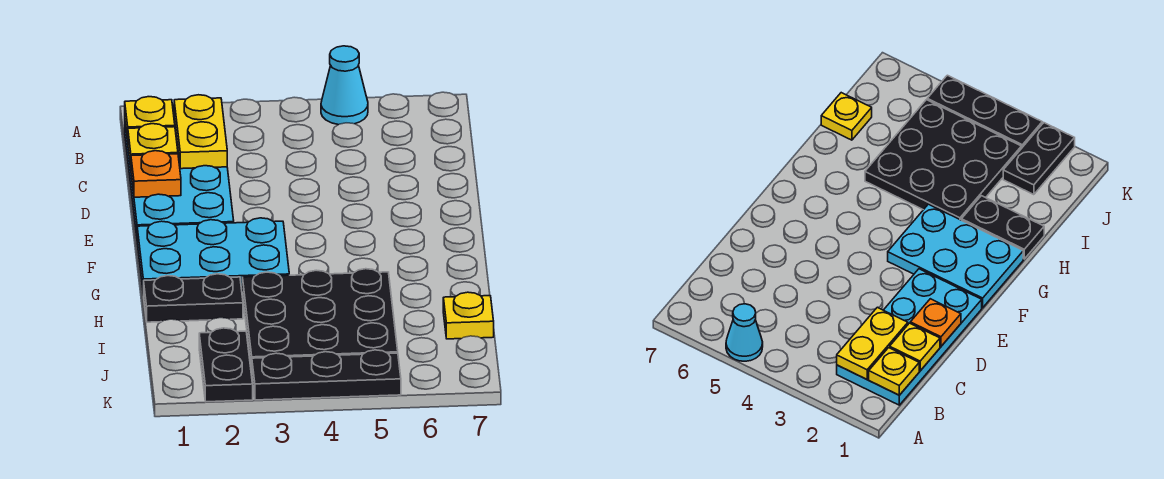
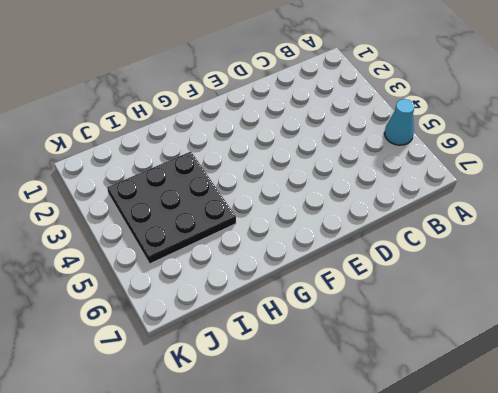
none -> cyan 2x4 plate [125,118,234,236]
none -> cyan 2x3 plate [137,218,289,295]
none -> black 1x2 plate [144,274,243,322]

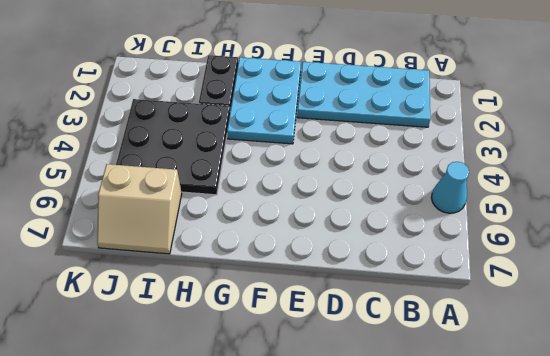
tan 2x2 slope [97,164,182,254] -> yellow 1x1 plate [443,292,494,339]
none -> black 1x2 plate [199,328,253,402]
none -> black 1x3 plate [252,350,401,400]
none -> yellow 1x1 plate [125,97,175,141]

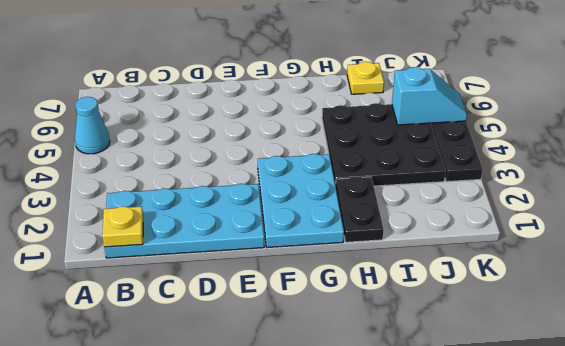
cyan 1x2 slope [392,67,467,125] -> none
none -> black 1x2 plate [199,328,253,402]
none -> yellow 1x2 plate [174,95,227,169]
none -> yellow 1x1 plate [128,124,178,168]

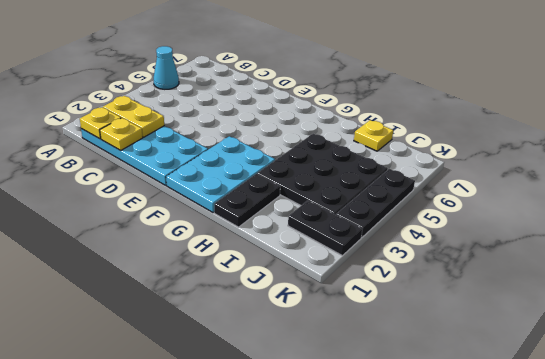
none -> orange 1x1 plate [131,151,181,197]

